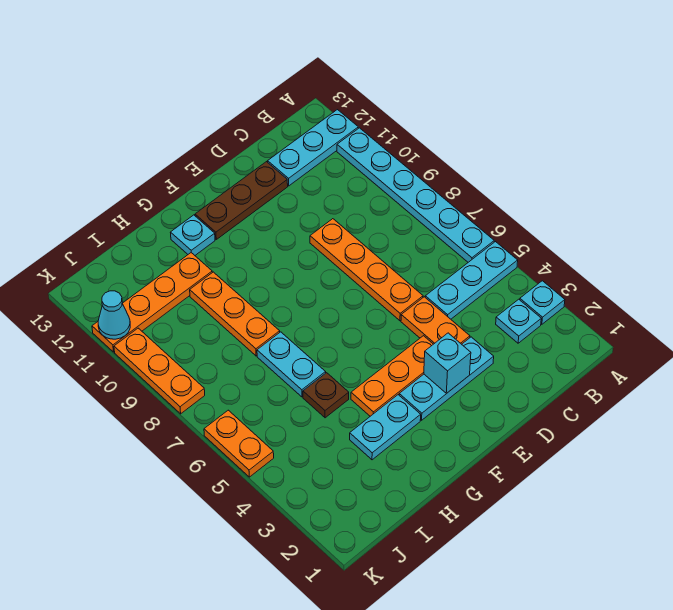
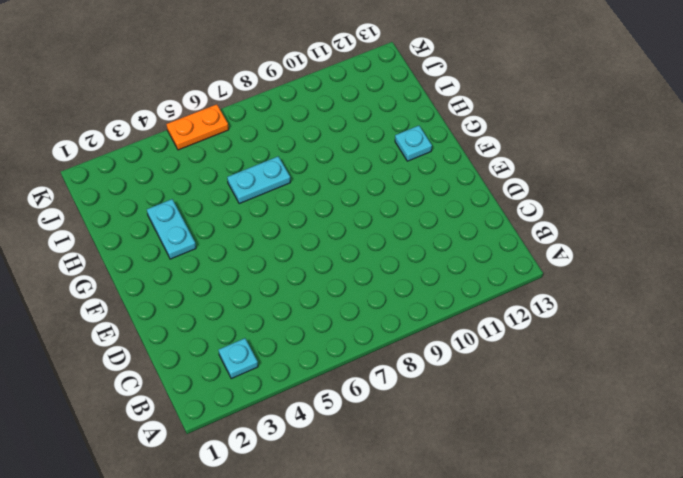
none -> cyan 1x1 plate [520,281,565,324]
none -> cyan 1x3 plate [425,242,518,319]
none -> cyan 1x6 plate [337,128,494,262]

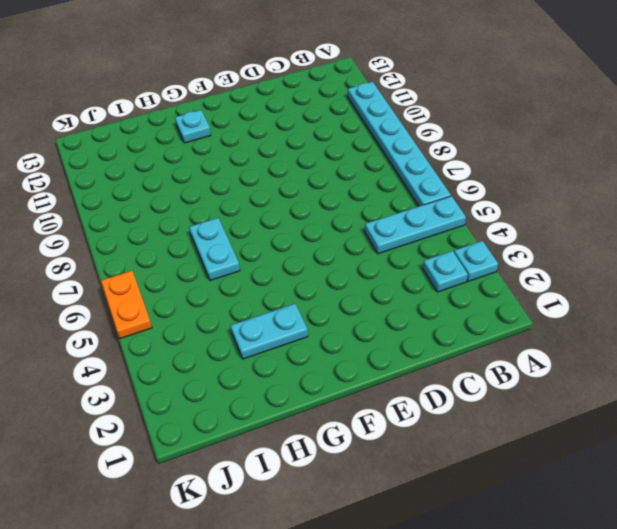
none -> cyan 1x3 plate [268,110,358,186]
none -> cyan 1x3 plate [399,337,494,420]
none -> orange 1x2 plate [401,297,470,344]

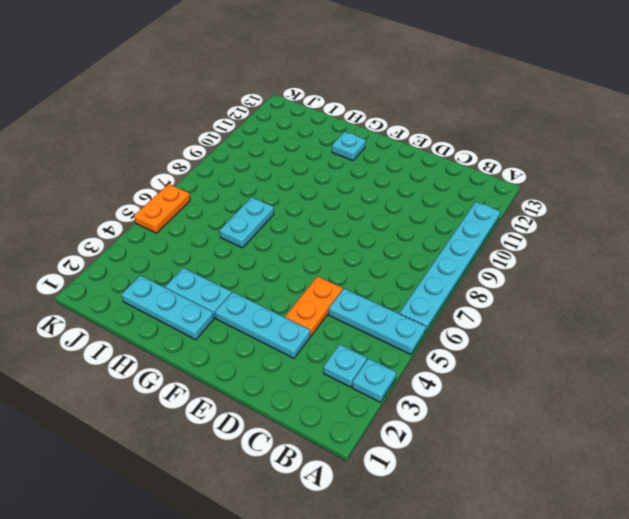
cyan 1x3 plate [121,275,214,340] -> cyan 1x3 plate moved to [268,110,358,186]
none -> orange 1x4 plate [310,219,423,321]
none -> brown 1x3 plate [195,162,288,239]
none -> orange 1x3 plate [351,336,433,416]

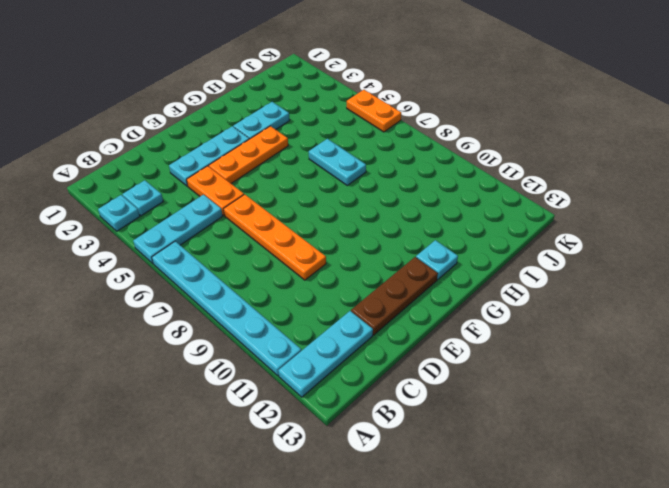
none -> brown 1x1 plate [303,373,349,418]
none -> orange 1x3 plate [190,272,280,356]
none -> orange 1x4 plate [92,253,212,352]

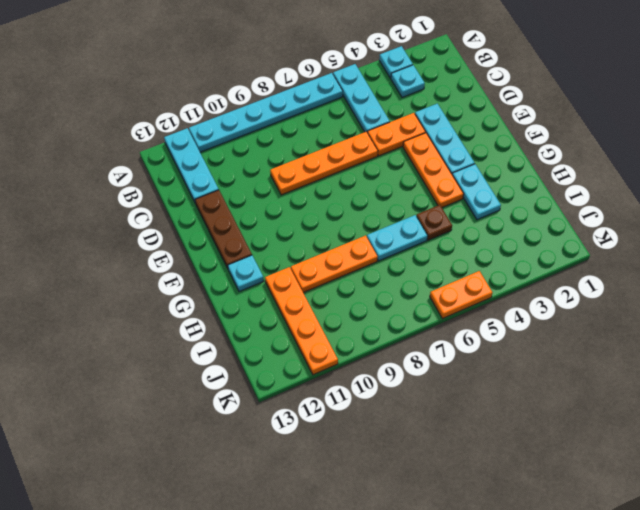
none -> orange 1x3 plate [114,328,205,414]
none -> cyan 1x1 brick [424,333,471,394]
none -> cyan 1x1 cone [98,291,130,339]

